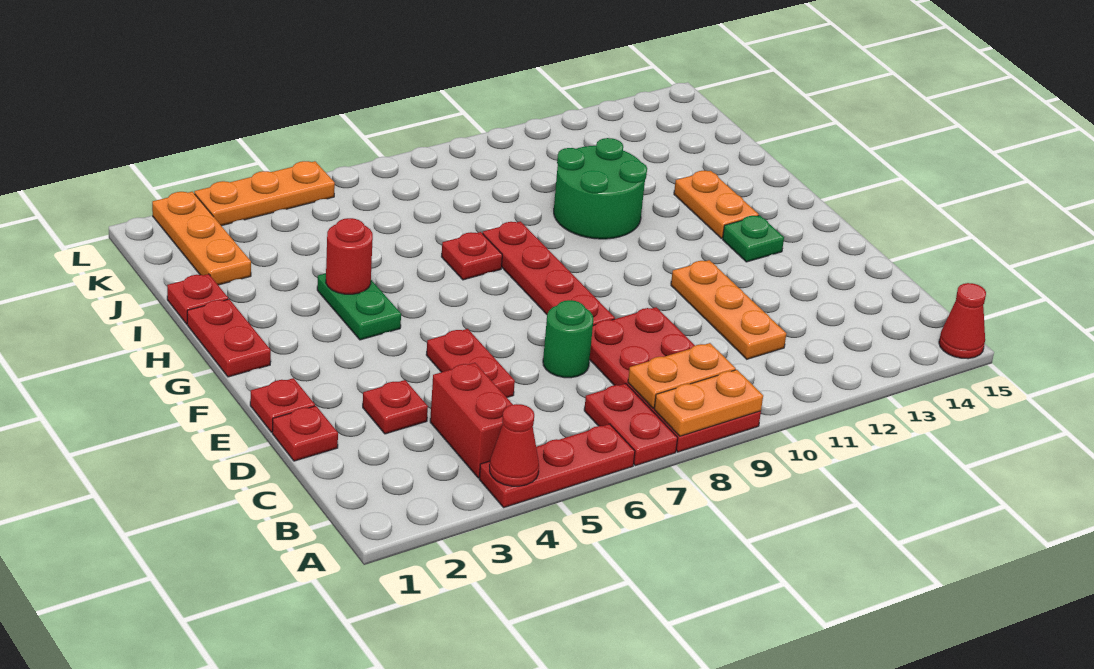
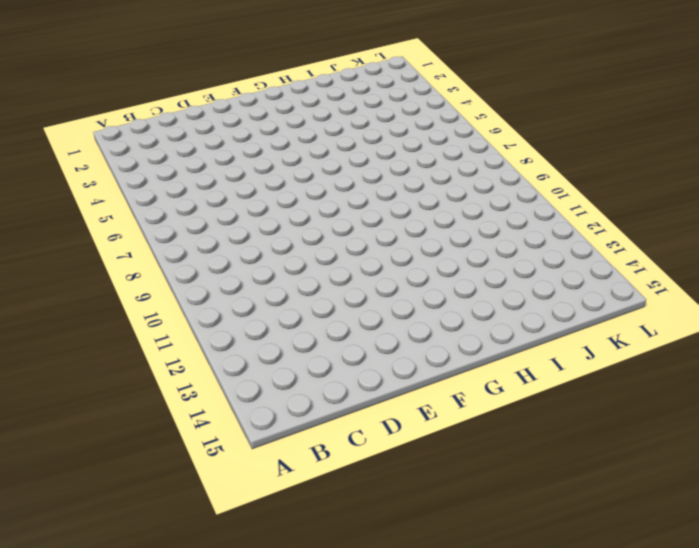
none -> red 1x3 plate [479,424,635,507]
none -> red 1x2 plate [584,384,678,466]
none -> red 2x4 plate [590,307,761,452]

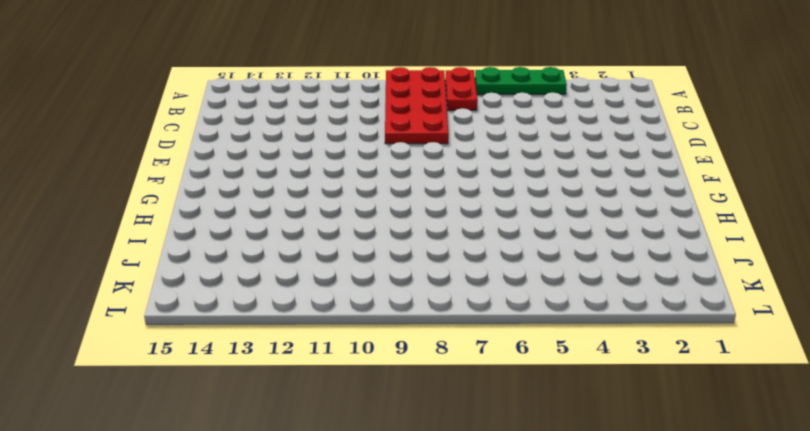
green 1x3 plate [475,67,567,95] -> red 1x3 plate [479,424,635,507]
none -> red 1x1 cone [939,283,986,359]
none -> red 1x2 brick [430,363,513,478]
none -> orange 1x3 plate [671,260,786,359]

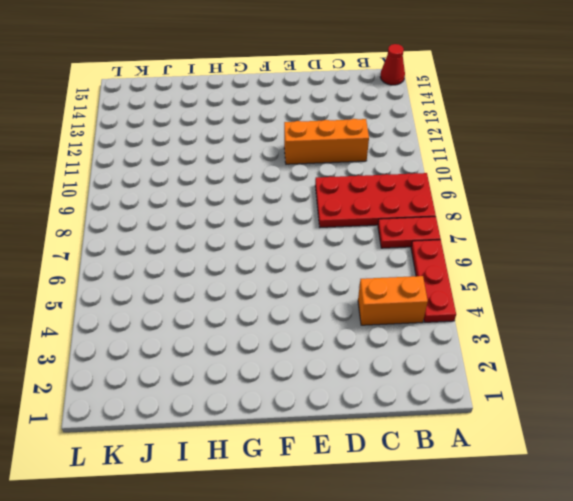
orange 1x2 brick [358,276,428,325] -> red 1x2 brick [430,363,513,478]
orange 1x3 brick [284,119,369,164] -> orange 1x3 plate [671,260,786,359]
none -> red 1x1 plate [272,406,338,461]
none -> red 1x1 plate [363,380,428,434]
none -> red 1x2 plate [426,329,515,397]

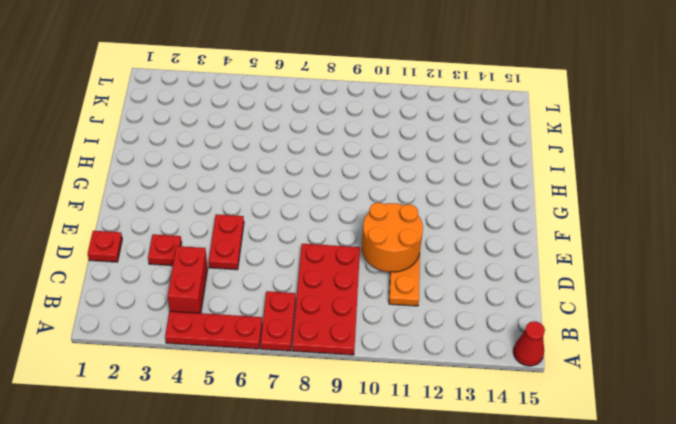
orange 2x2 round brick [362,203,423,272] -> none
none -> green 1x1 round brick [543,300,593,378]
none -> red 1x1 plate [250,378,315,432]
none -> red 1x4 plate [483,221,615,325]

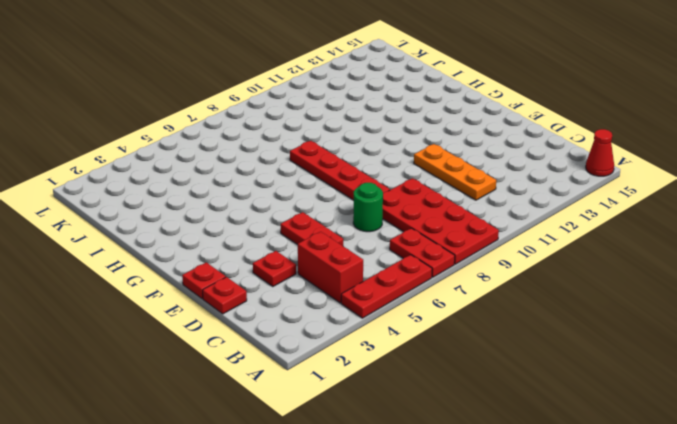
none -> green 1x1 plate [723,215,784,262]
none -> red 1x2 plate [187,299,271,377]
none -> green 1x2 plate [317,273,401,340]

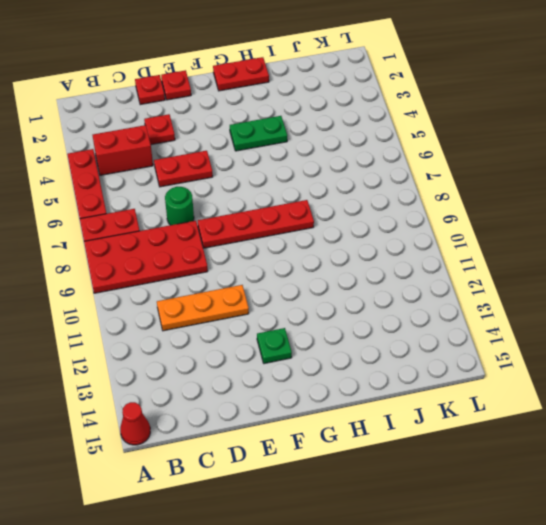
none -> orange 1x2 plate [674,171,759,239]
none -> red 1x1 plate [442,232,502,280]
none -> green 2x2 round brick [554,138,647,239]

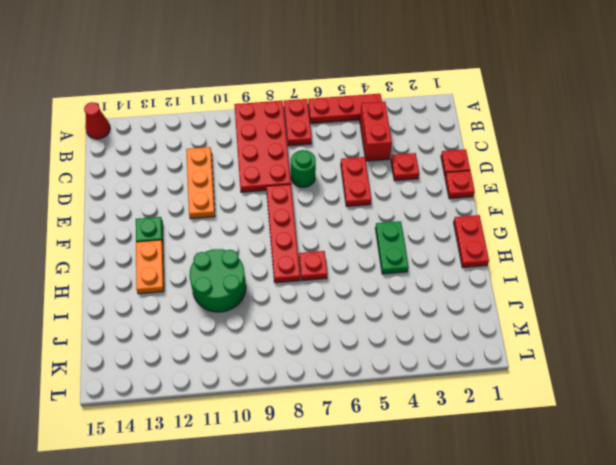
none -> red 1x1 plate [167,274,228,324]
none -> orange 1x3 plate [152,192,251,285]
none -> orange 1x3 plate [194,161,335,226]

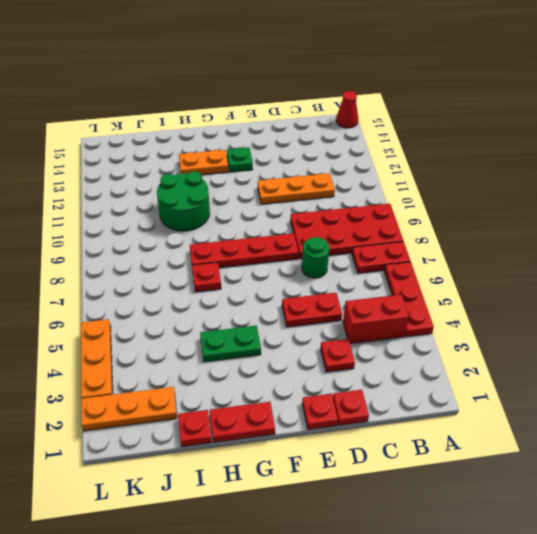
none -> red 1x1 cone [490,404,539,486]
none -> orange 1x2 plate [654,370,763,436]
none -> orange 1x2 plate [628,343,736,408]

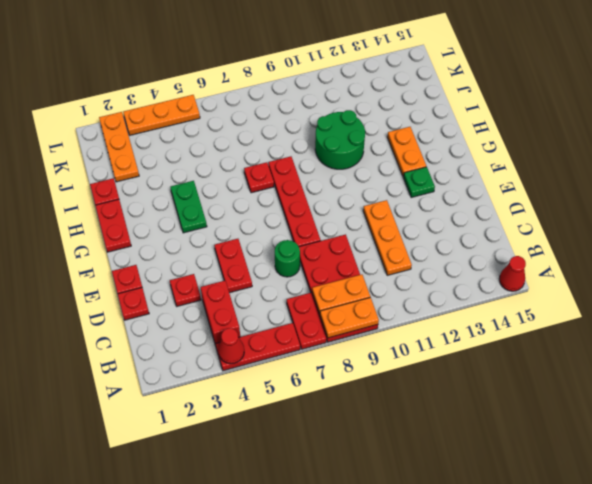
none -> red 1x1 round brick [326,218,373,294]

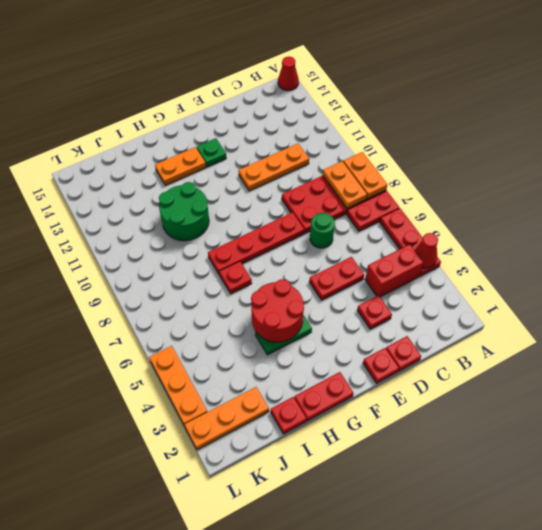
red 2x2 round brick [251,279,304,342] -> red 1x1 round brick [326,218,373,294]

